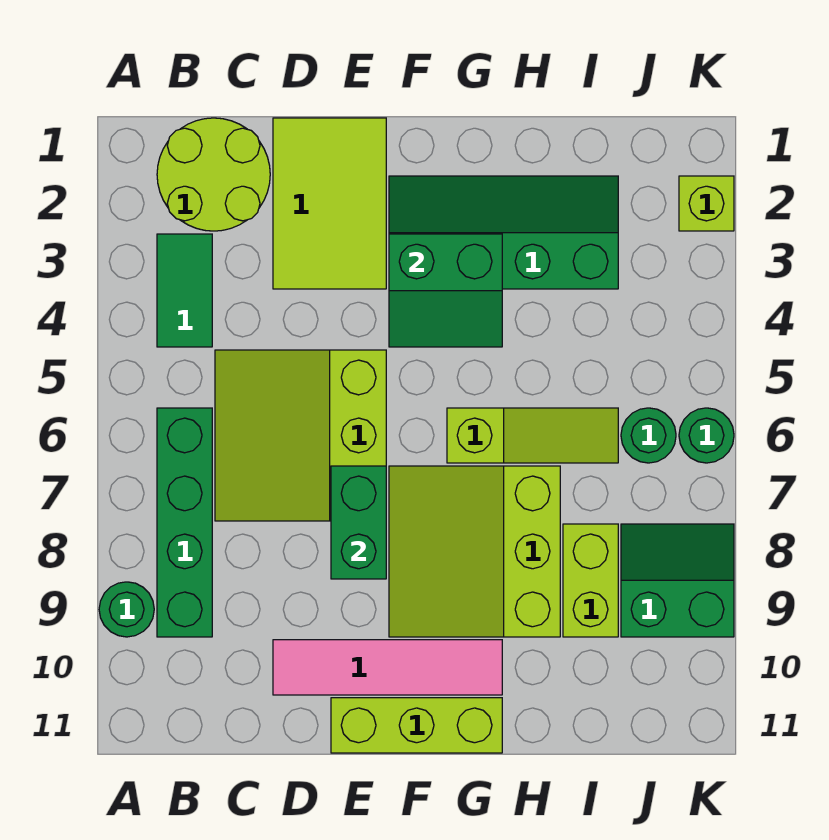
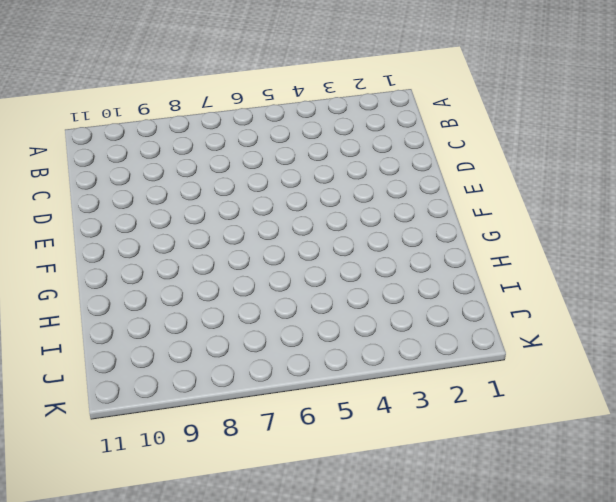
none -> green 1x1 round brick [99,582,154,637]
none -> lime 2x2 round brick [157,118,270,231]
none -> green 1x2 tile [157,234,212,347]

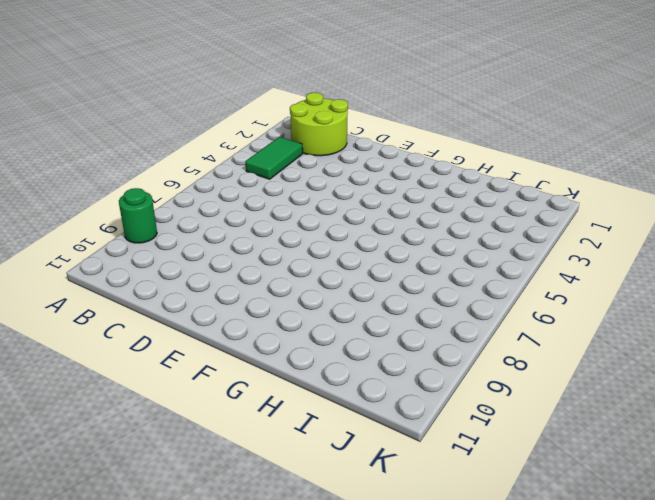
none -> green 1x4 brick [157,408,212,637]
none -> lime 3x3 slope [215,350,386,521]
none -> lime 2x3 tile [273,118,386,289]

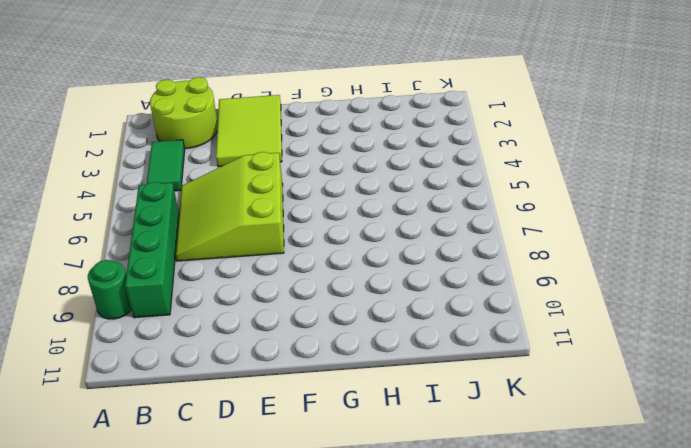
none -> pink 1x4 tile [273,640,502,695]
none -> lime 1x3 brick [331,698,502,753]
none -> green 2x4 slope [389,176,618,289]

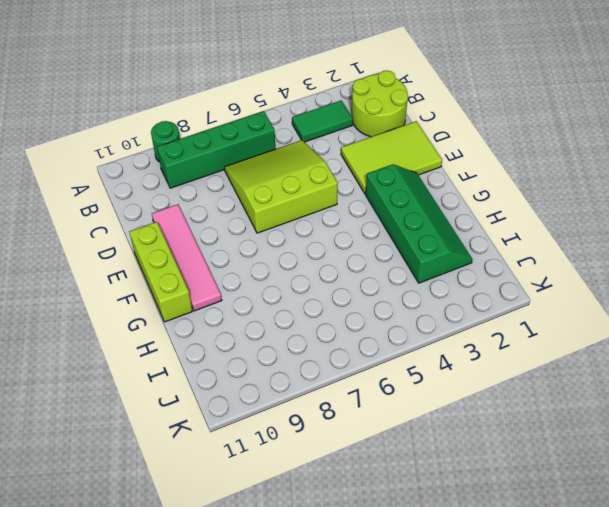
none -> lime 3x3 slope [389,466,560,637]
none -> lime 1x3 slope [447,408,618,463]
none -> lime 1x2 brick [563,524,618,637]

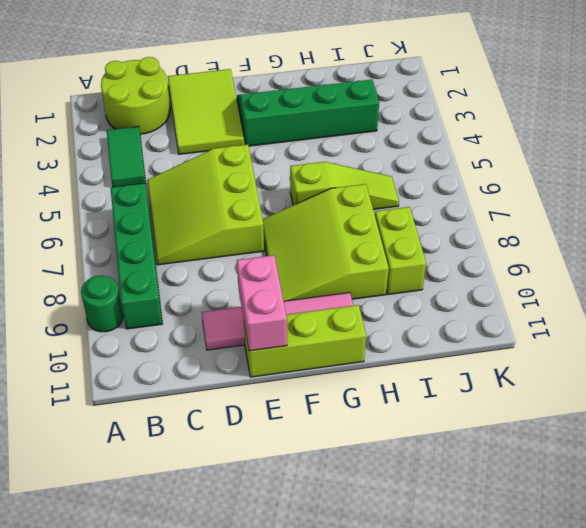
pink 1x2 brick [237,255,287,351] -> none
none -> green 1x1 round brick [621,408,676,463]
none -> green 2x2 slope [621,524,734,637]
none -> lime 1x1 brick [679,176,734,231]

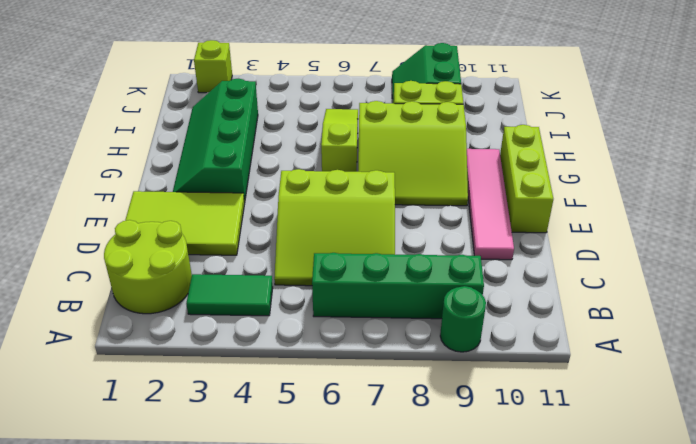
none -> green 1x1 round brick [621,408,676,463]
none -> green 1x1 round brick [679,408,734,463]
none -> green 1x2 brick [331,466,386,579]

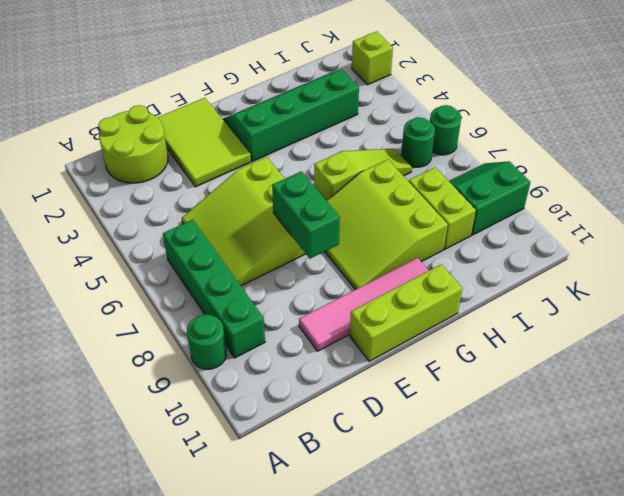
none -> green 1x2 tile [157,234,212,347]
none -> green 2x2 slope [389,234,502,347]

